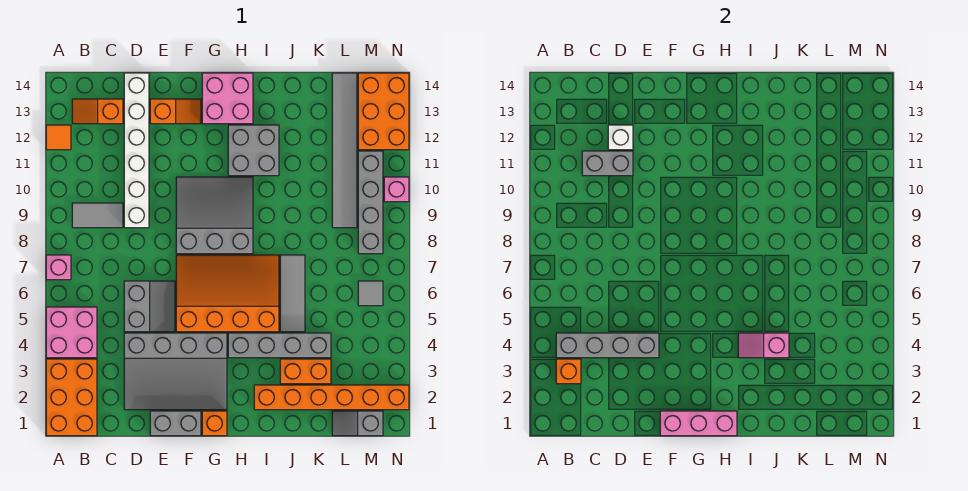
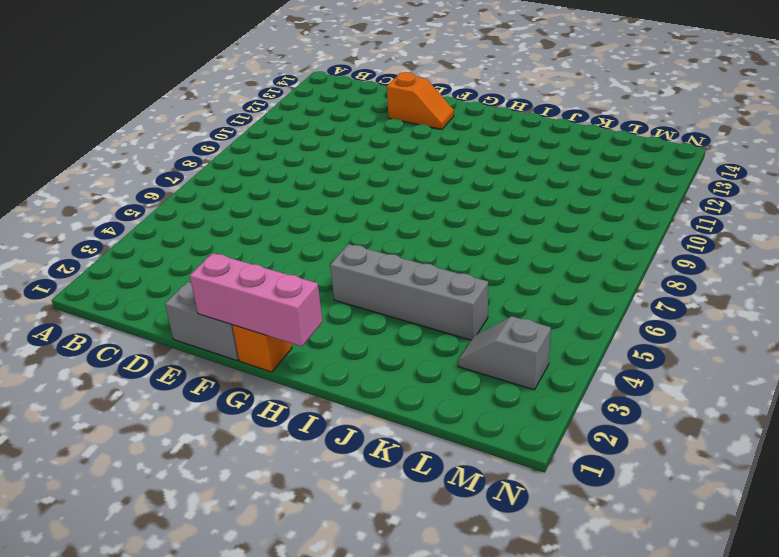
grey 1x2 slope [458,316,551,390] -> grey 1x2 slope moved to [332,411,383,436]
none -> orange 2x3 brick [46,359,97,436]
none -> pink 2x2 brick [46,307,97,358]
none -> pink 1x1 brick [46,255,71,280]
none -> orange 1x1 tile [46,125,71,150]

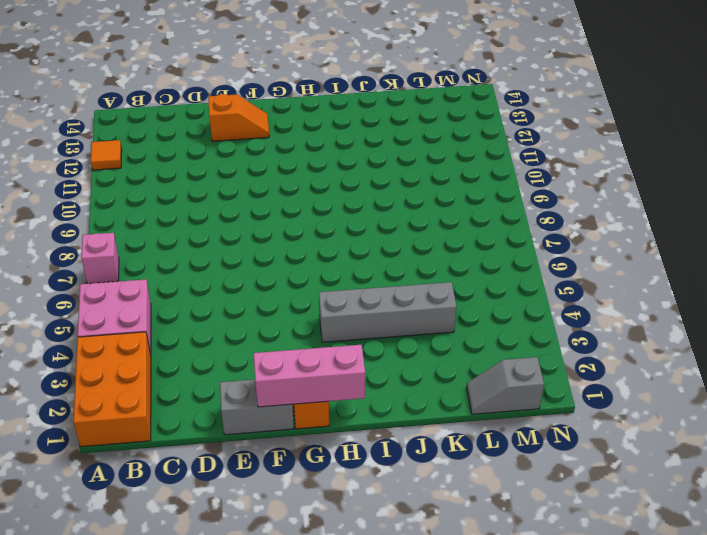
none -> grey 1x2 tile [72,203,123,228]
none -> orange 1x2 slope [72,99,123,124]
none -> grey 3x4 slope [124,333,227,410]
none -> grey 2x2 slope [124,281,175,332]

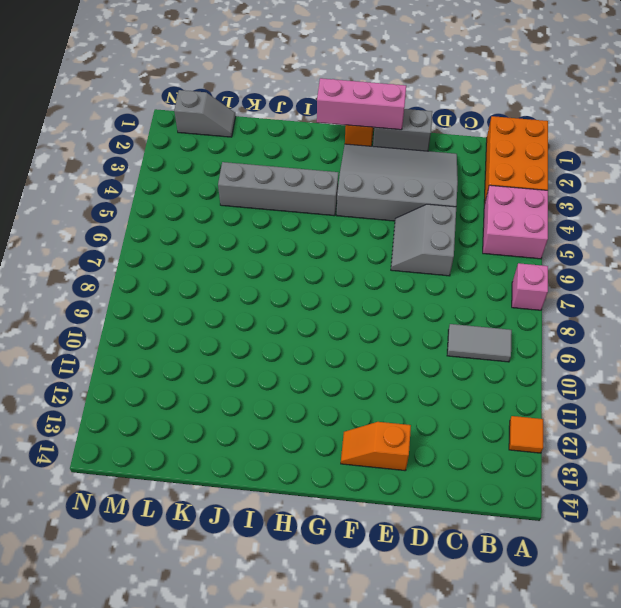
none -> orange 1x2 slope [72,99,123,124]
none -> white 1x6 brick [124,73,149,228]
none -> orange 3x4 slope [176,255,279,332]
none -> grey 3x3 slope [176,177,253,254]

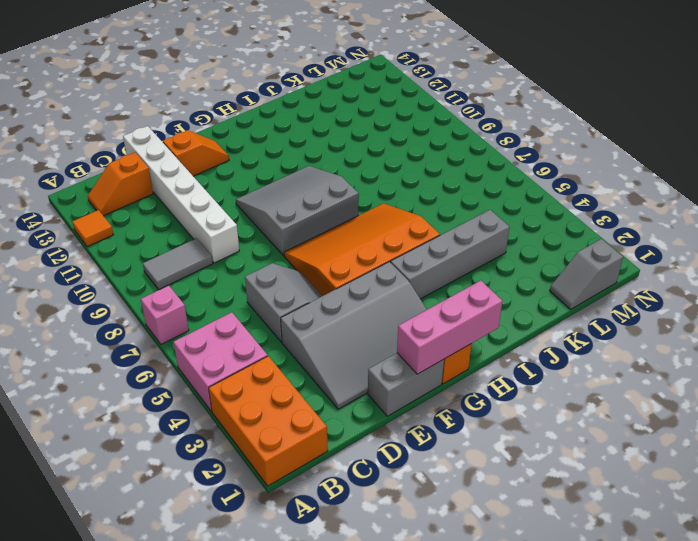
none -> pink 2x2 brick [202,73,253,124]
none -> grey 2x2 brick [228,125,279,176]
none -> orange 1x6 brick [254,385,409,410]
none -> orange 1x2 brick [280,359,331,384]

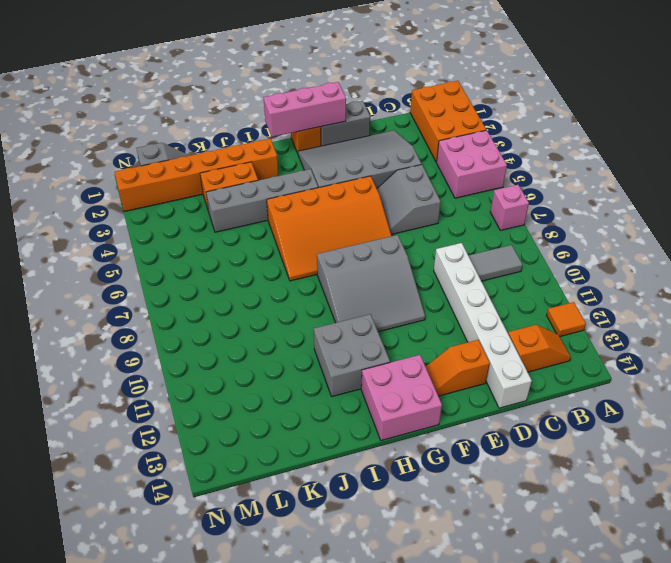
none -> grey 1x3 tile [280,255,305,332]
none -> grey 1x6 tile [332,73,357,228]
none -> grey 1x1 tile [358,281,383,306]
none -> grey 1x4 brick [358,151,383,254]

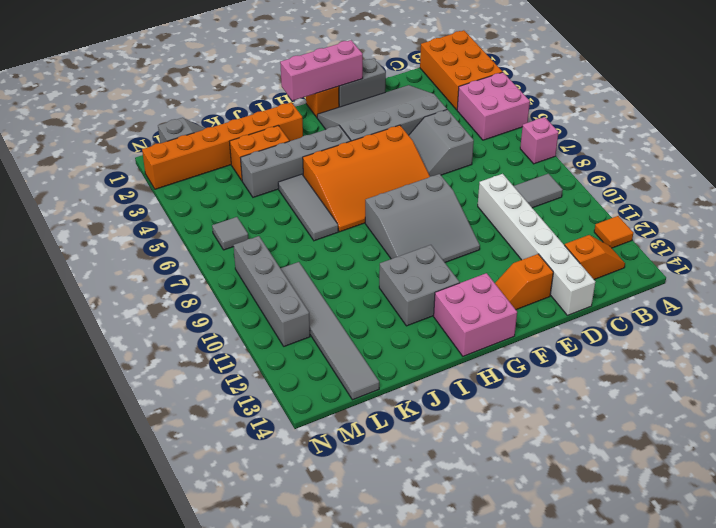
none -> orange 2x3 brick [358,73,409,150]
none -> pink 1x1 brick [384,177,409,202]
none -> orange 1x1 brick [556,359,581,384]
none -> grey 1x4 brick [556,333,659,358]

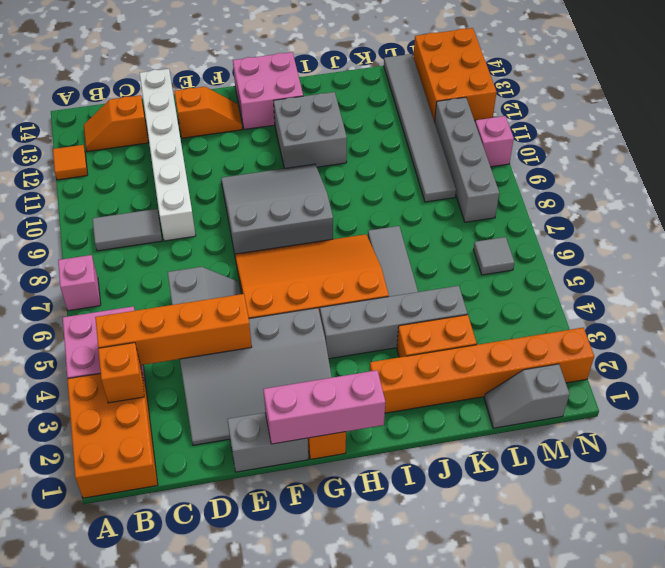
orange 1x4 brick [95,294,252,365] -> grey 1x4 brick [556,333,659,358]
none -> grey 1x2 brick [582,151,633,176]
none -> white 1x1 brick [608,125,633,150]
none -> pink 1x2 slope [738,333,789,358]

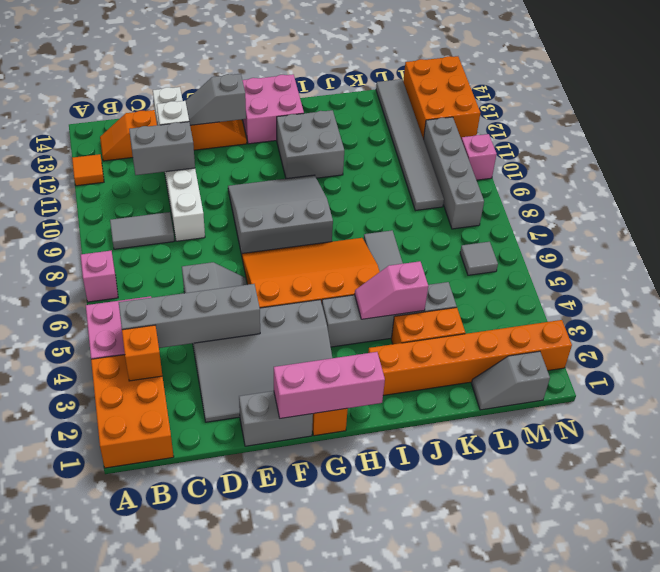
grey 1x2 slope [186,74,246,125] -> none

